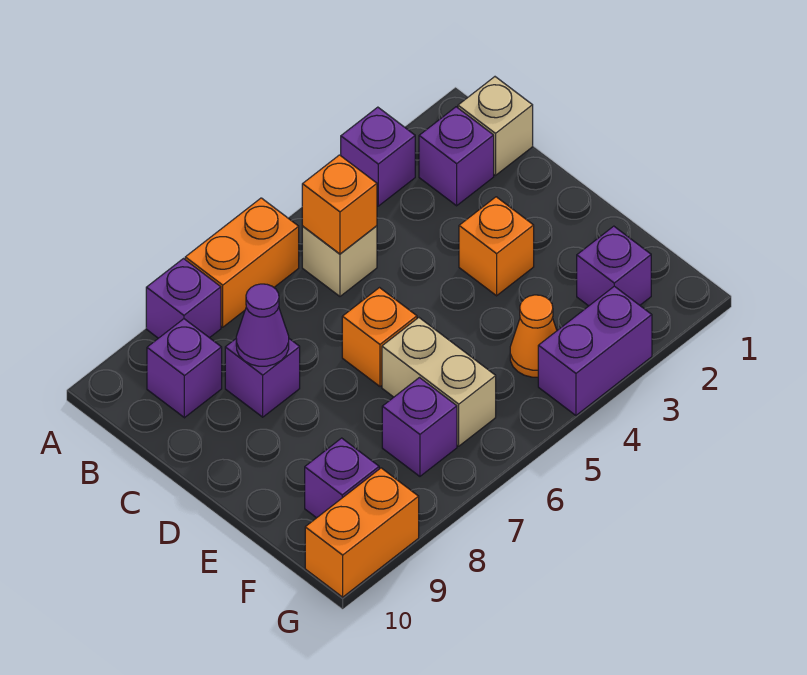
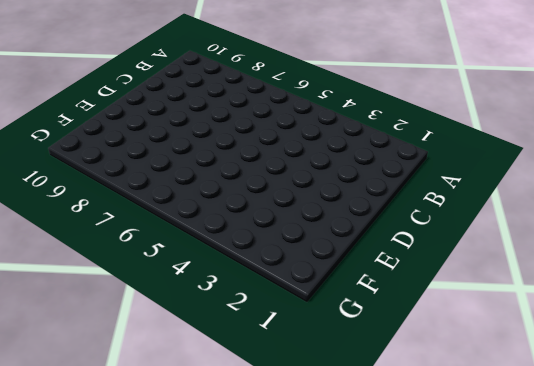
none -> purple 1x1 brick [341,107,415,206]
none -> orange 1x2 brick [185,198,299,327]
none -> purple 1x1 brick [146,259,221,338]

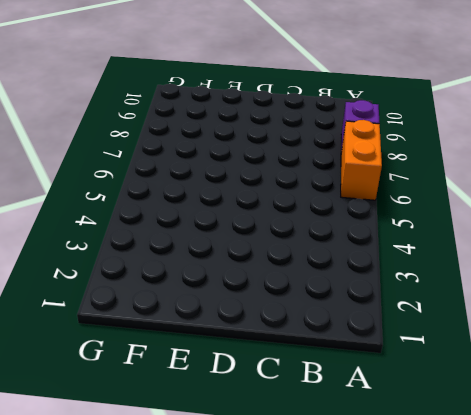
none -> purple 1x1 brick [341,107,415,206]
none -> tan 1x1 brick [458,77,533,175]
none -> purple 1x1 brick [419,107,494,206]

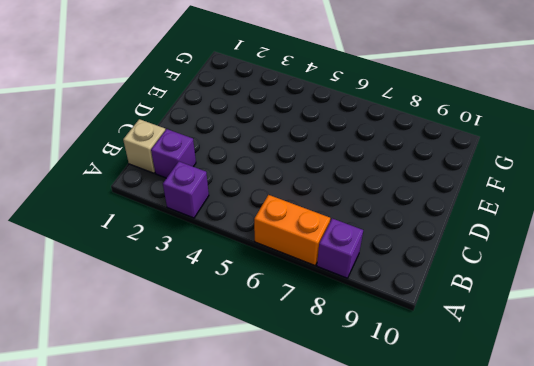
none -> tan 1x1 brick [302,226,377,296]
none -> purple 1x1 brick [147,319,222,418]
none -> purple 1x1 brick [225,339,300,417]

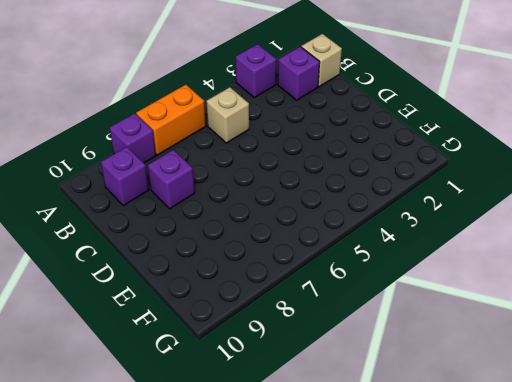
none -> orange 1x1 brick [459,197,534,296]
none -> orange 1x1 brick [342,288,417,386]
none -> tan 1x2 brick [382,318,496,446]

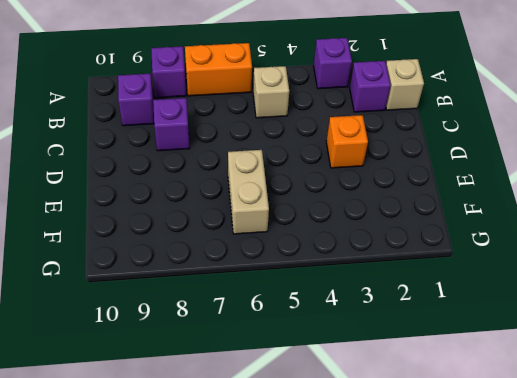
none -> orange 1x1 brick [342,288,417,386]
none -> purple 1x1 brick [577,226,651,306]
none -> orange 1x1 cone [510,295,557,377]

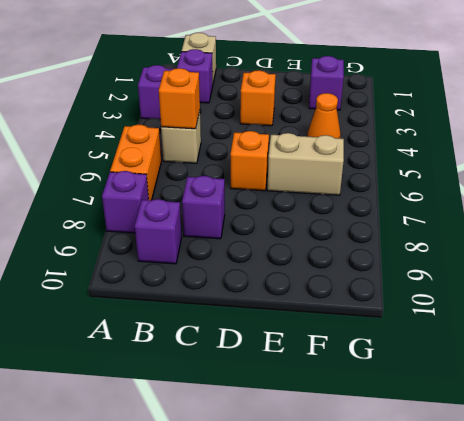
none -> purple 1x1 brick [382,378,457,476]
none -> purple 1x1 brick [305,438,379,518]
none -> purple 1x2 brick [538,286,652,415]

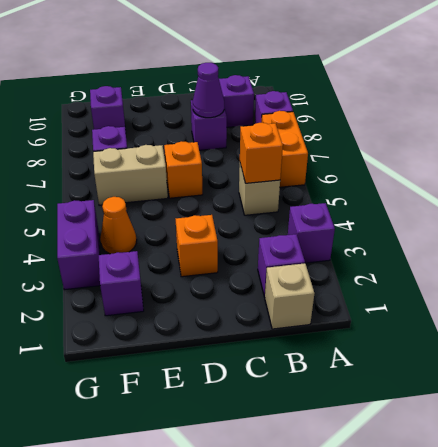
none -> orange 1x2 brick [305,468,419,597]

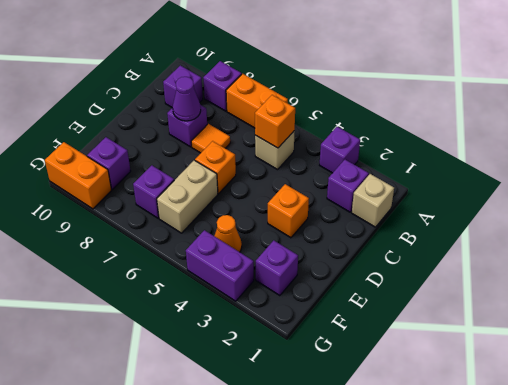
orange 1x1 tile [191,124,230,153] -> none

